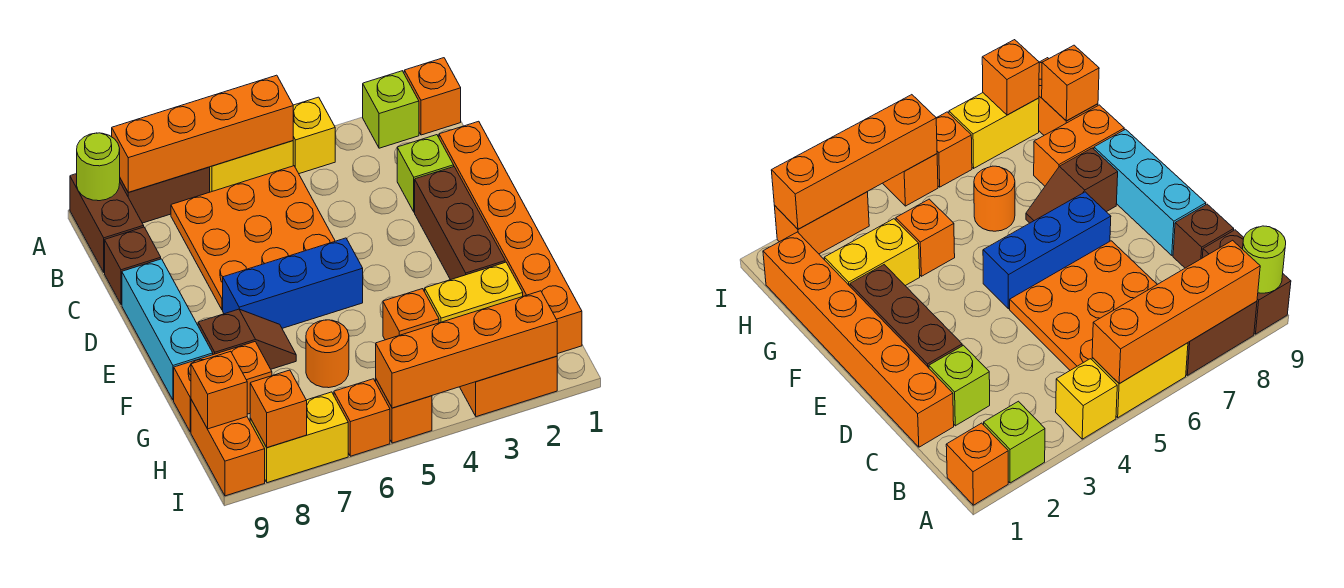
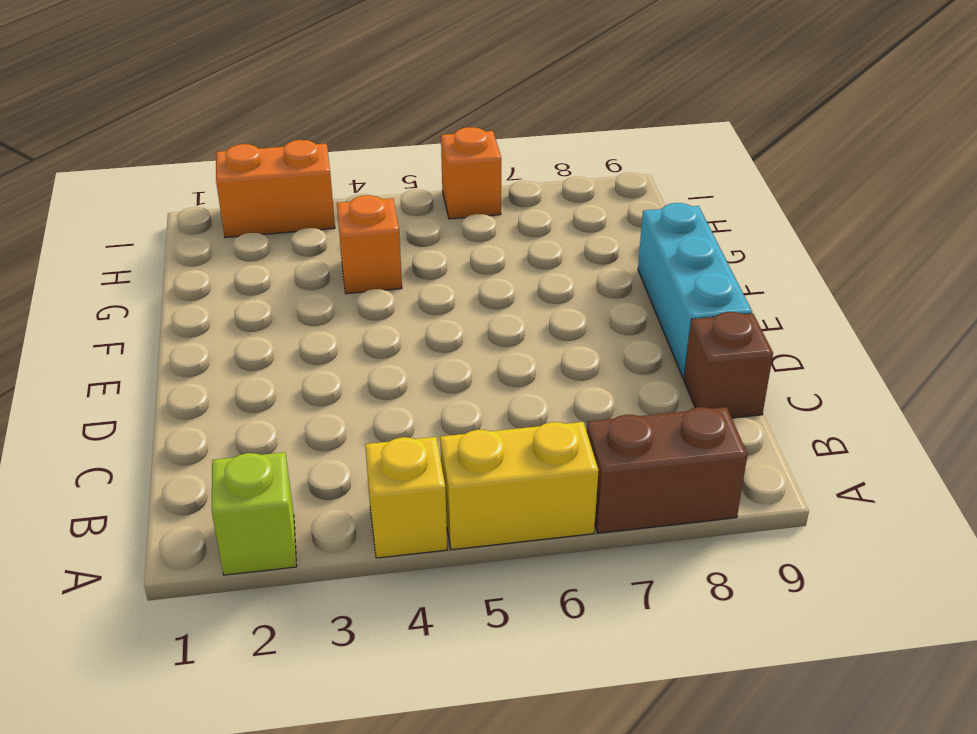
none -> orange 1x1 brick [404,58,461,135]
none -> brown 1x2 brick [70,174,144,273]
none -> orange 3x3 plate [171,166,335,310]

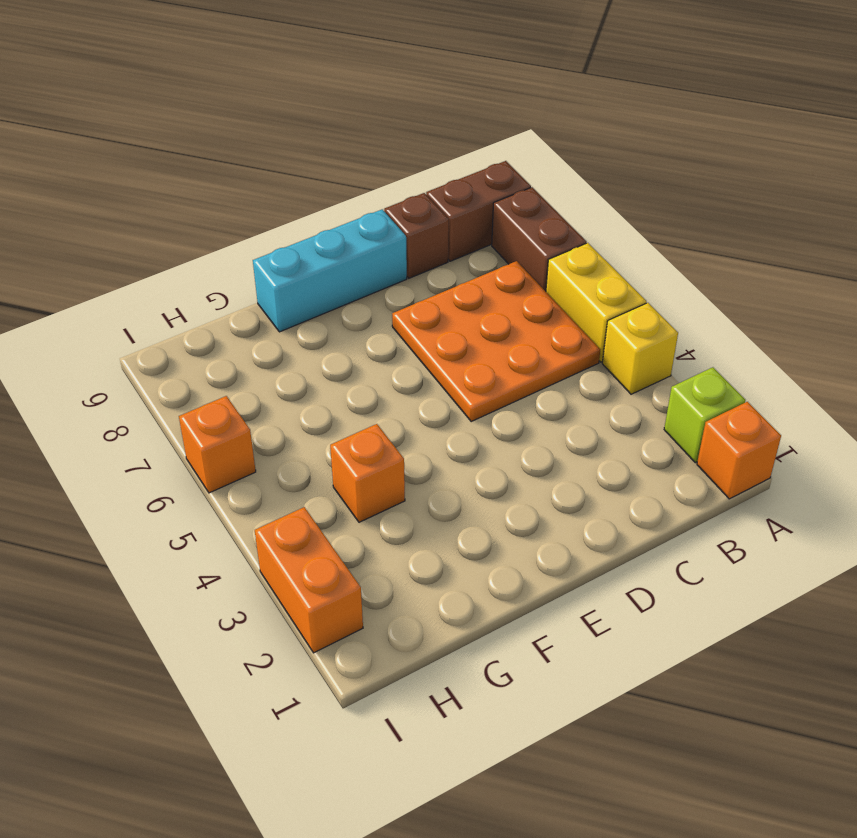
none -> orange 1x6 brick [439,121,582,354]
none -> lime 1x1 brick [397,135,454,212]
none -> brown 1x3 brick [415,167,505,280]

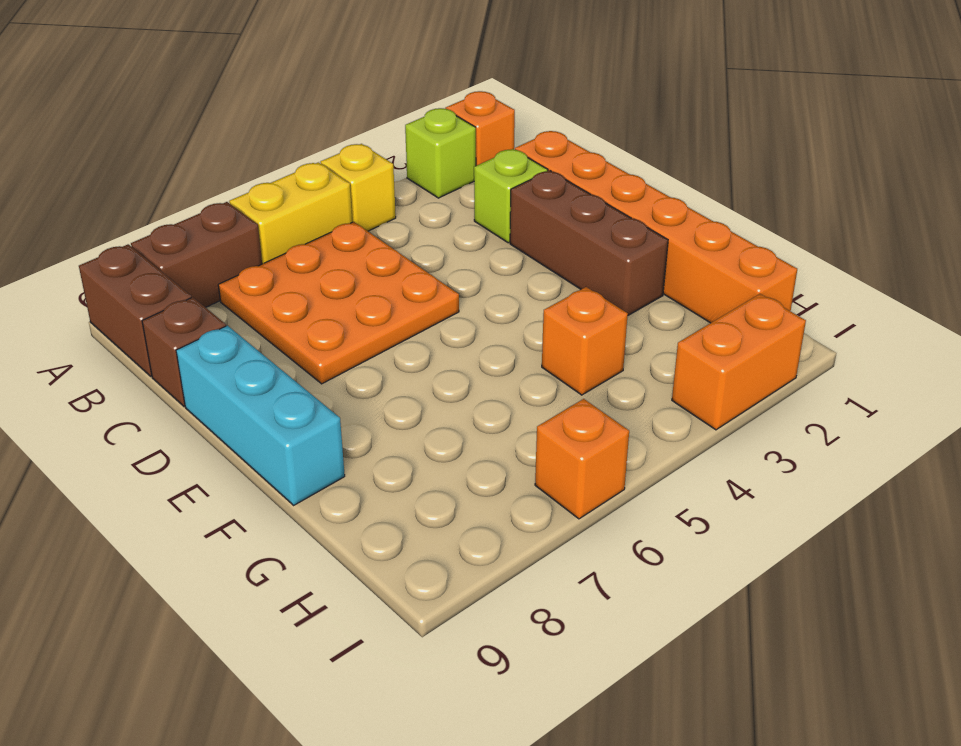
none -> blue 1x3 brick [223,238,363,328]
none -> brown 1x2 slope [198,309,296,369]
none -> yellow 1x2 brick [425,262,523,323]

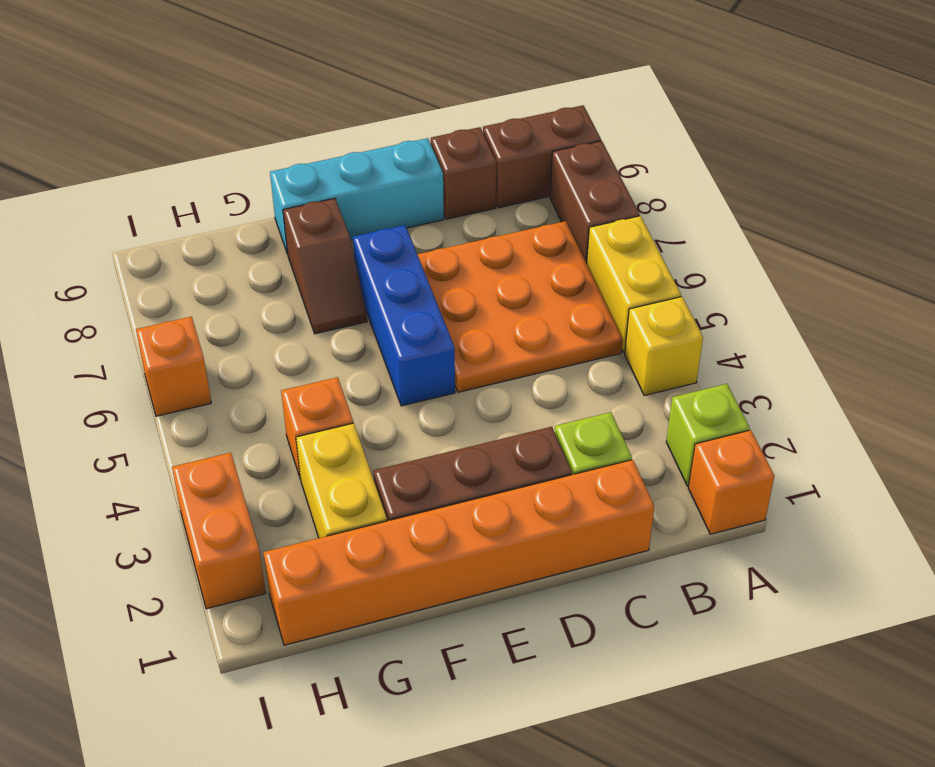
none -> orange 1x1 round brick [306,320,349,388]
none -> orange 1x2 brick [174,342,272,432]
none -> orange 1x2 brick [191,400,265,496]

